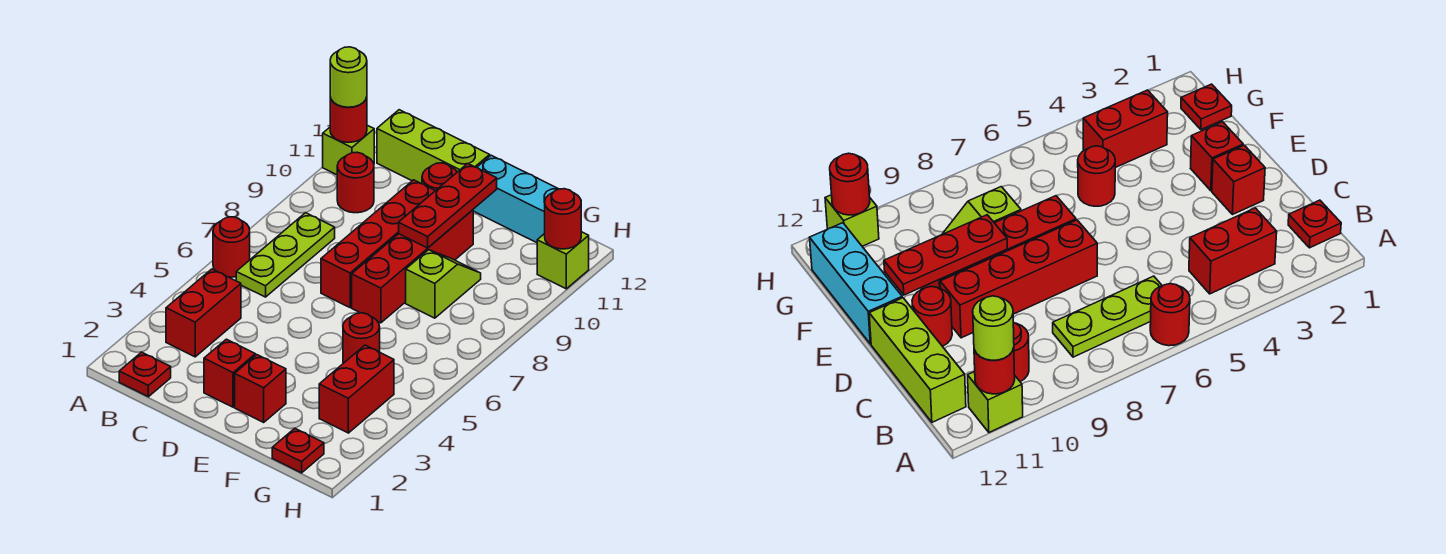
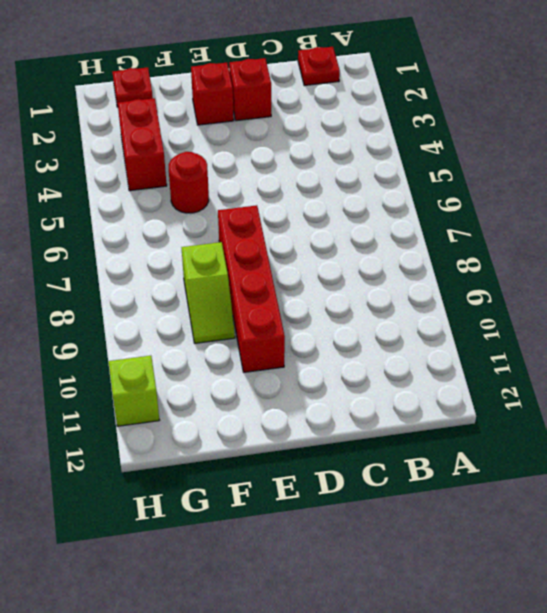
none -> red 1x1 round brick [213,217,250,277]
none -> lime 1x1 brick [323,125,374,175]
none -> red 1x2 brick [166,269,241,357]

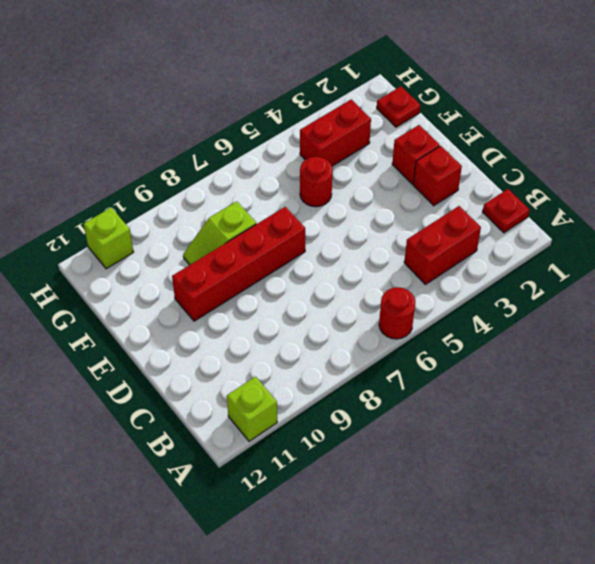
none -> lime 1x3 plate [236,213,335,297]
none -> red 1x1 round brick [337,152,374,213]
none -> lime 1x3 brick [377,110,490,184]

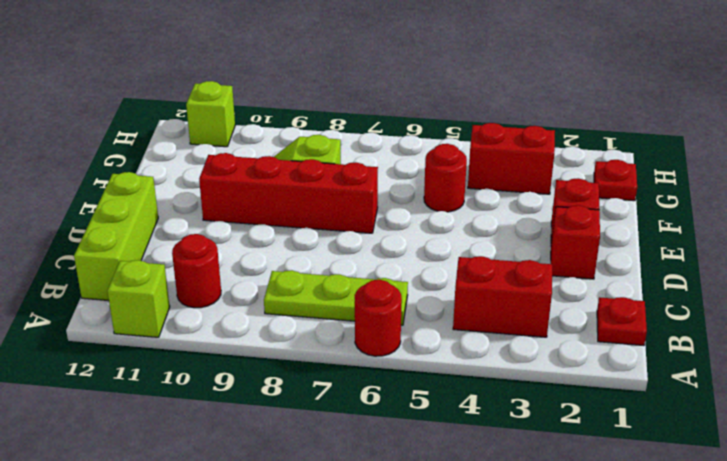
none -> red 1x4 brick [321,180,435,307]
none -> red 1x1 round brick [422,163,457,191]
none -> cyan 1x3 brick [473,155,558,243]

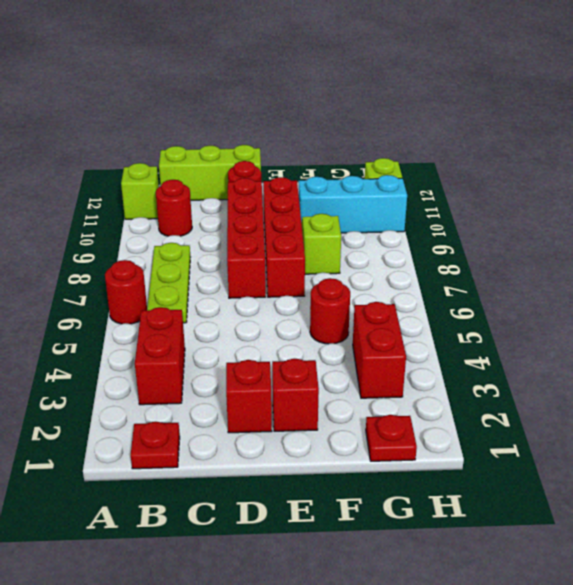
cyan 1x3 brick [299,175,407,233] -> cyan 1x3 brick moved to [473,155,558,243]
none -> red 1x1 round brick [330,97,367,142]
none -> red 1x3 plate [399,164,497,248]
none -> red 1x1 round brick [545,189,581,249]

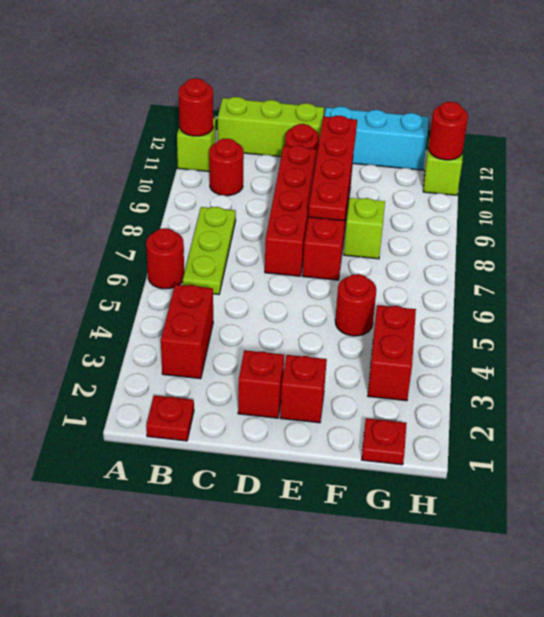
red 1x4 plate [308,116,357,221] -> red 1x3 plate [399,164,497,248]
none -> lime 1x1 round brick [330,47,367,107]

